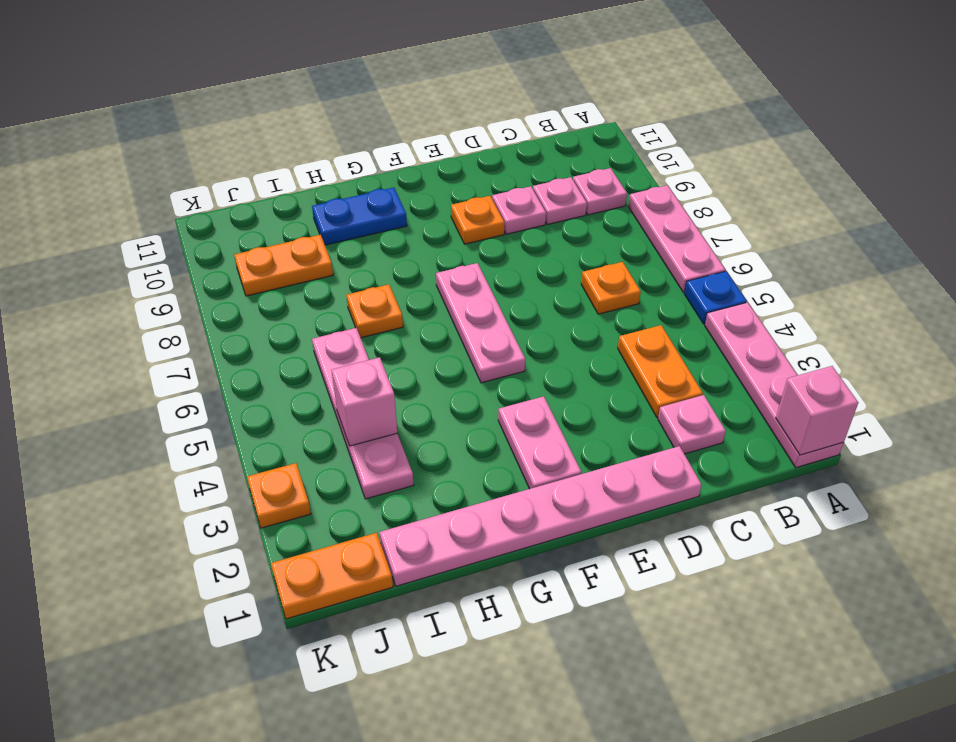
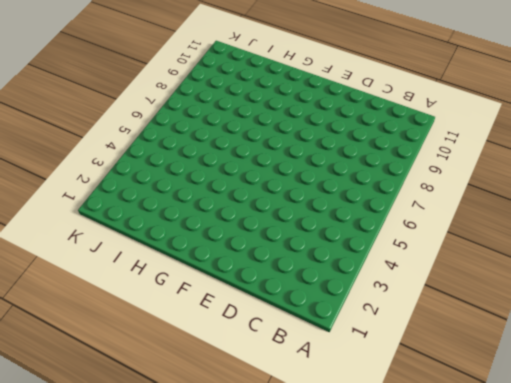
none -> pink 1x4 plate [705,303,844,468]
none -> blue 1x1 plate [684,271,747,324]
none -> pink 1x3 plate [628,185,725,292]

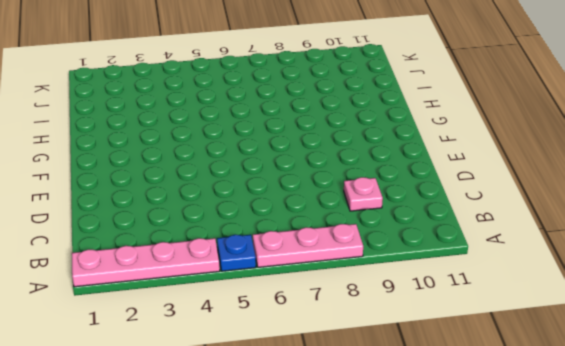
none -> pink 1x1 plate [573,168,627,215]
none -> pink 1x1 plate [658,395,726,454]
none -> orange 1x2 plate [618,325,703,417]

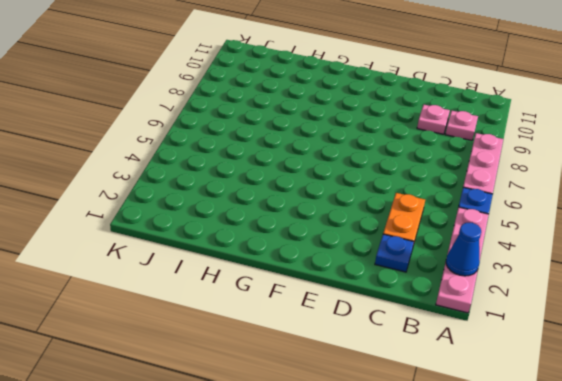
blue 1x1 cone [446,223,481,276] -> none
blue 1x1 plate [375,234,414,272] -> pink 1x1 plate [658,395,726,454]
none -> orange 1x1 plate [581,262,641,314]
none -> pink 1x6 plate [380,446,702,586]
none -> pink 1x1 plate [492,186,546,234]

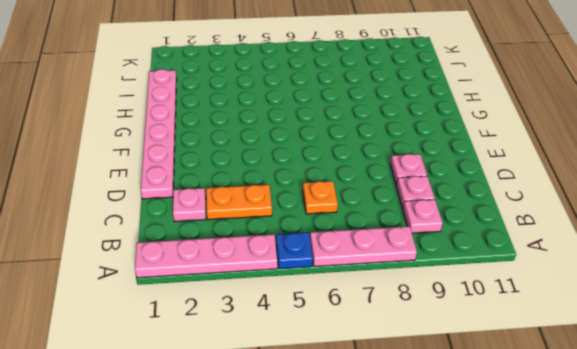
none -> orange 1x1 plate [451,196,504,244]
none -> pink 1x2 plate [498,396,582,489]
none -> pink 1x3 plate [436,263,525,383]

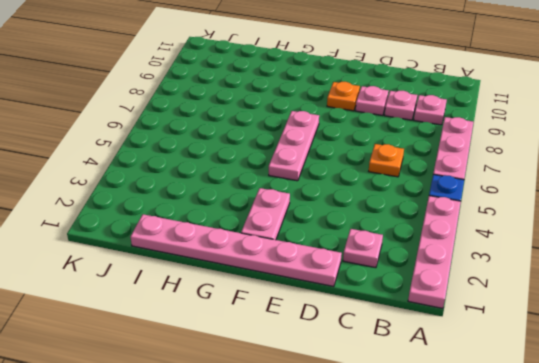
none -> orange 1x2 plate [618,325,703,417]
none -> blue 1x2 plate [312,187,407,245]
none -> orange 1x1 plate [346,284,403,338]

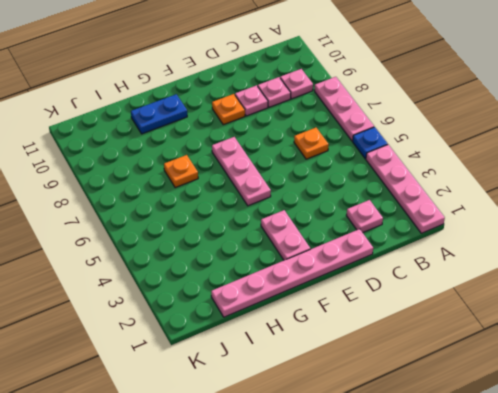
none -> orange 1x2 plate [618,325,703,417]
none -> pink 1x4 plate [312,328,414,499]
none -> orange 1x2 plate [234,235,333,296]

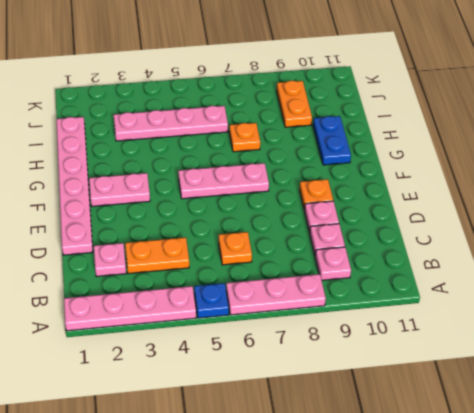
none -> orange 1x2 plate [271,533,393,619]
none -> orange 1x1 plate [247,463,311,528]
none -> pink 1x1 brick [776,366,858,455]

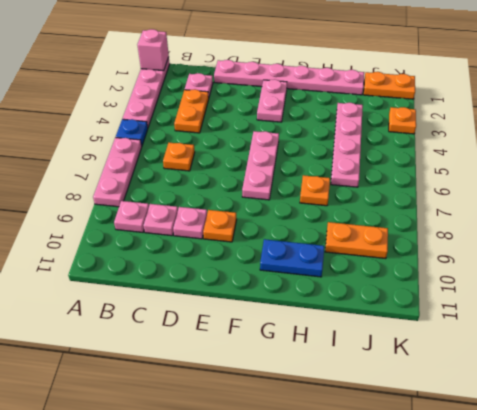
none -> pink 1x1 brick [331,357,397,446]

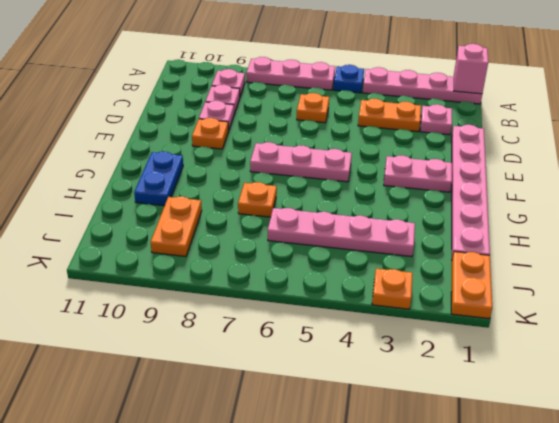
none -> pink 1x1 brick [331,357,397,446]

